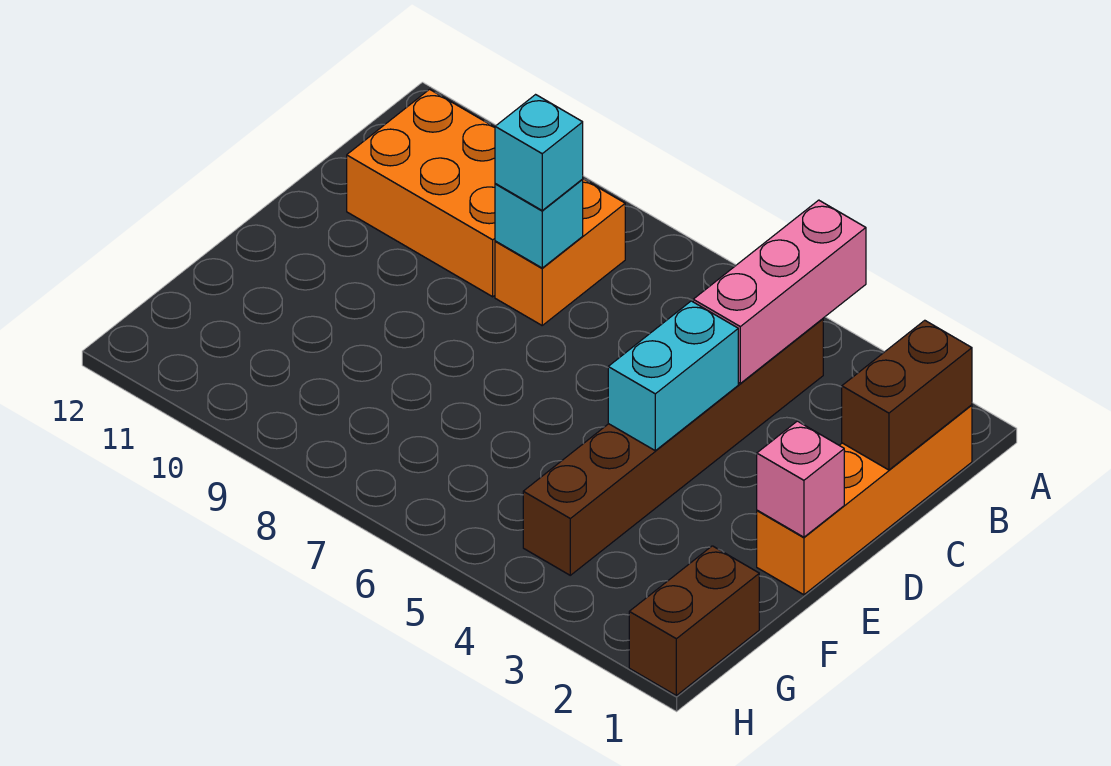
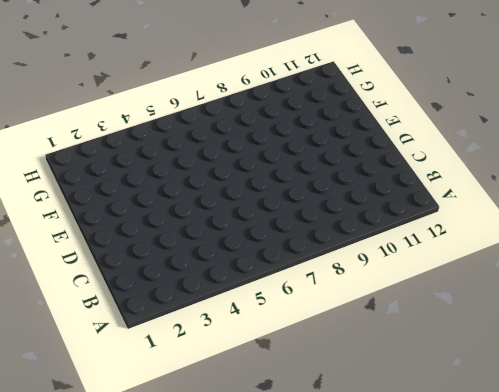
none -> orange 1x4 brick [757,405,972,595]
none -> brown 1x6 brick [523,319,823,575]

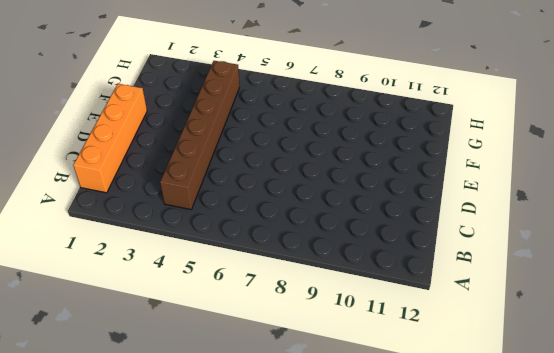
none -> orange 1x2 brick [495,179,625,325]
none -> orange 2x3 brick [347,89,495,297]

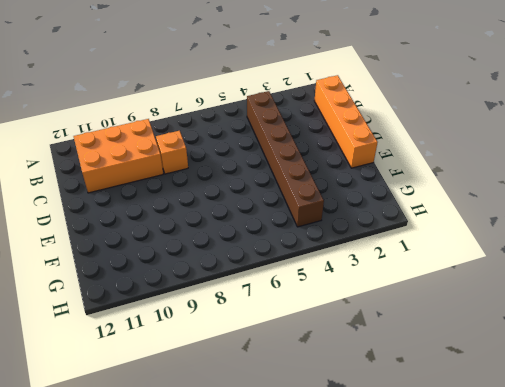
orange 1x1 brick [156,131,188,174] -> orange 1x2 brick [495,179,625,325]
none -> brown 1x2 brick [629,546,759,695]
none -> pink 1x3 brick [693,200,866,383]

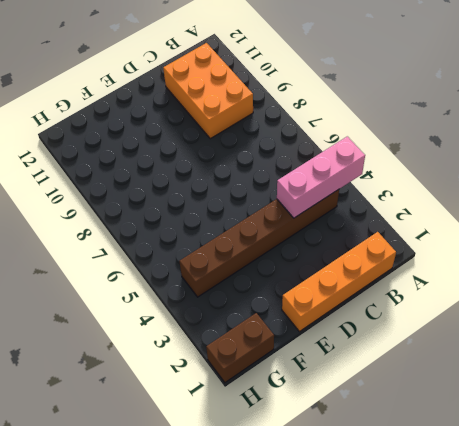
none -> orange 1x2 brick [495,179,625,325]
none -> brown 1x2 brick [842,320,972,470]

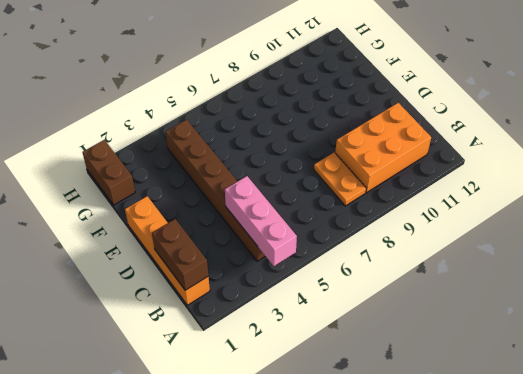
orange 1x2 plate [314,152,366,206] -> orange 1x2 brick [495,179,625,325]
none -> cyan 1x1 brick [495,180,583,268]
none -> cyan 1x2 brick [608,301,738,451]

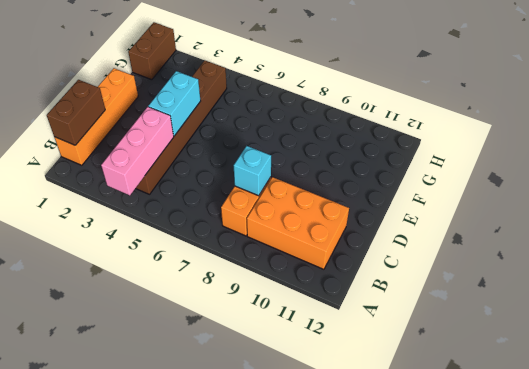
none -> pink 1x1 brick [757,421,844,537]
none -> cyan 1x1 brick [495,95,583,210]

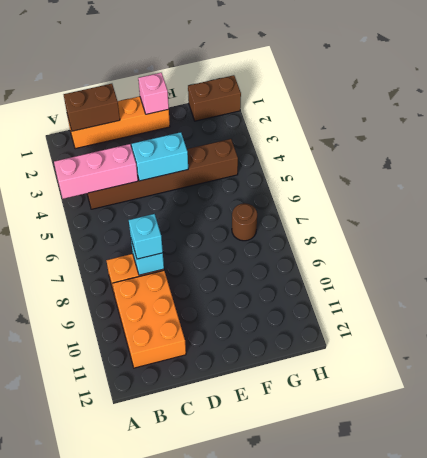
brown 1x1 round brick [232,203,257,241] -> none

